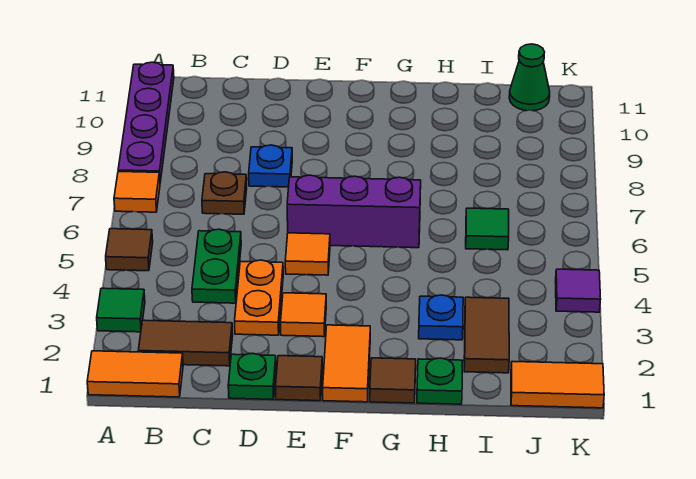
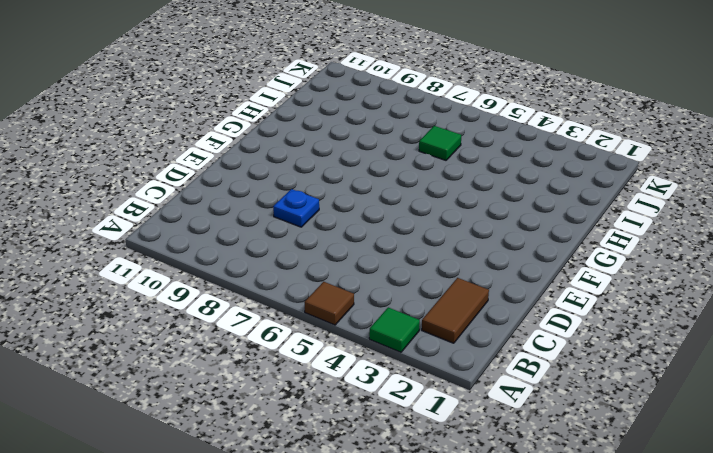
none -> orange 1x2 tile [87,351,183,397]
none -> orange 1x1 tile [114,172,160,212]
none -> purple 1x4 plate [118,62,174,182]

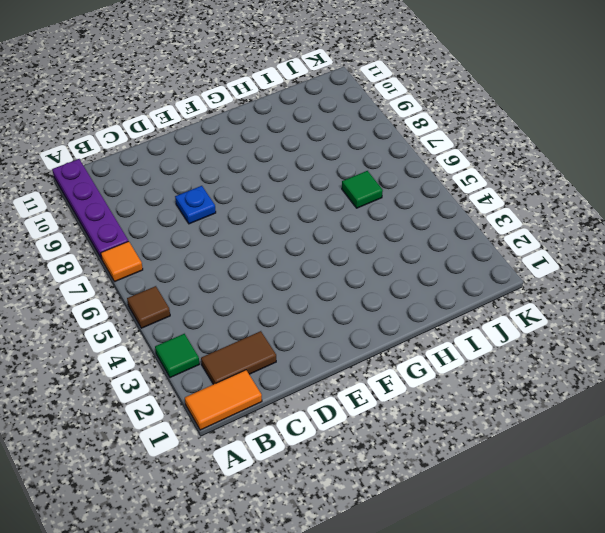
none -> green 1x2 plate [192,229,241,303]
none -> brown 1x1 plate [202,172,247,214]
none -> green 1x1 plate [228,353,276,400]

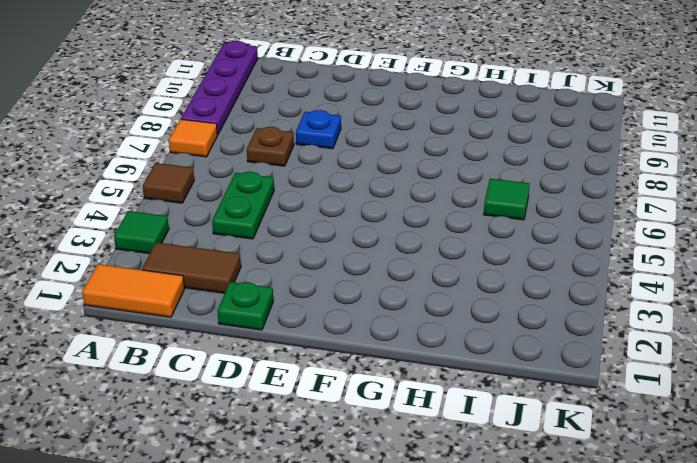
none -> orange 1x2 plate [235,260,283,335]
none -> brown 1x1 tile [276,356,322,401]
none -> orange 1x1 tile [281,293,326,337]

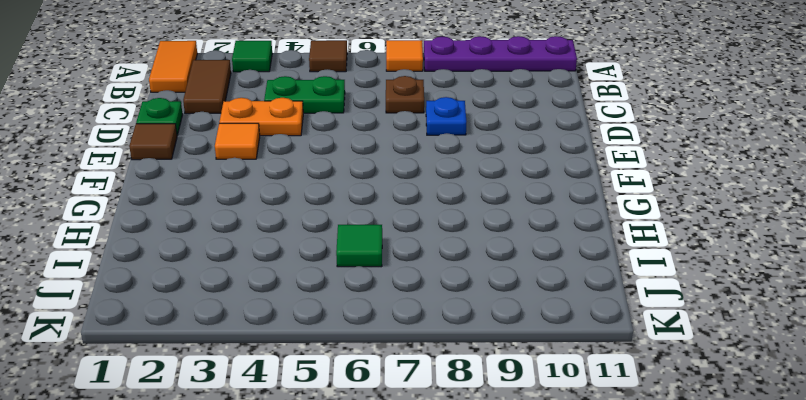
none -> orange 1x1 tile [285,233,330,275]
none -> purple 1x3 brick [287,175,421,248]
none -> orange 1x2 tile [323,325,370,402]

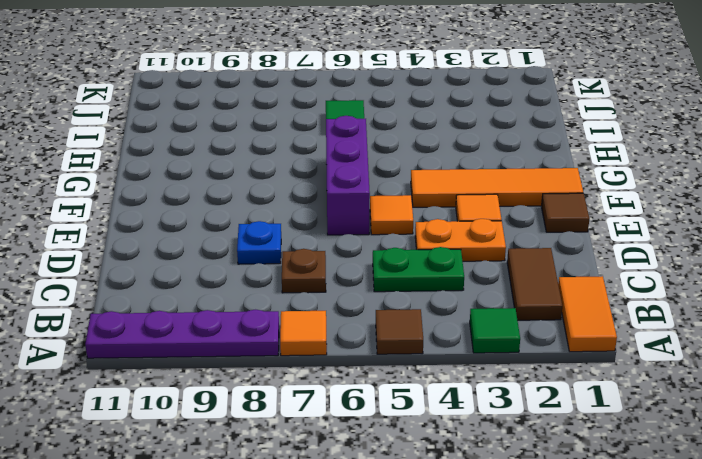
orange 1x4 tile [411,168,583,207] -> orange 1x2 tile [323,325,370,402]
none -> green 1x1 plate [228,353,276,400]
none -> brown 1x1 tile [370,358,416,403]
none -> green 1x1 plate [417,358,462,404]

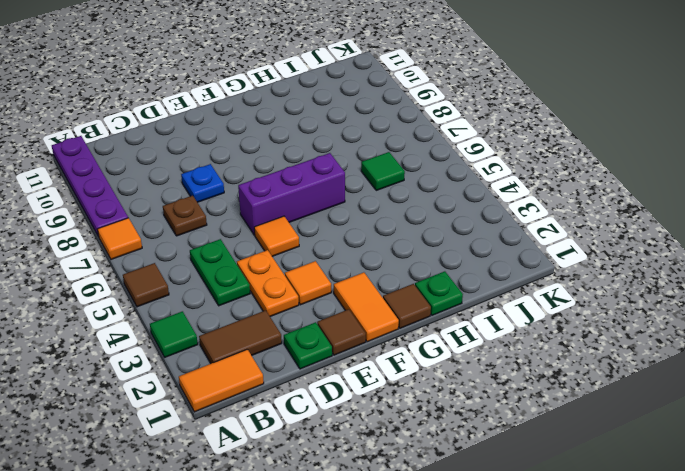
none -> blue 1x1 plate [419,295,463,340]
none -> brown 1x2 tile [464,297,509,373]
none -> orange 1x2 tile [511,362,604,408]

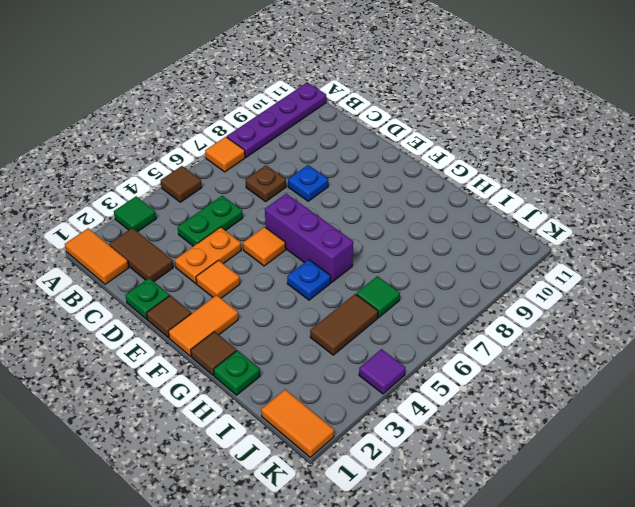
blue 1x1 plate [287,260,331,300] -> blue 1x1 plate moved to [419,295,463,340]
brown 1x2 tile [310,294,378,355] -> brown 1x2 tile moved to [464,297,509,373]
none -> green 1x1 cone [509,44,550,111]

